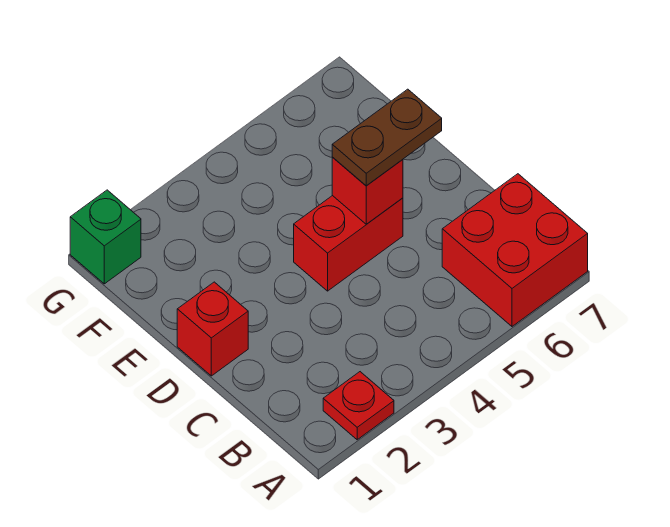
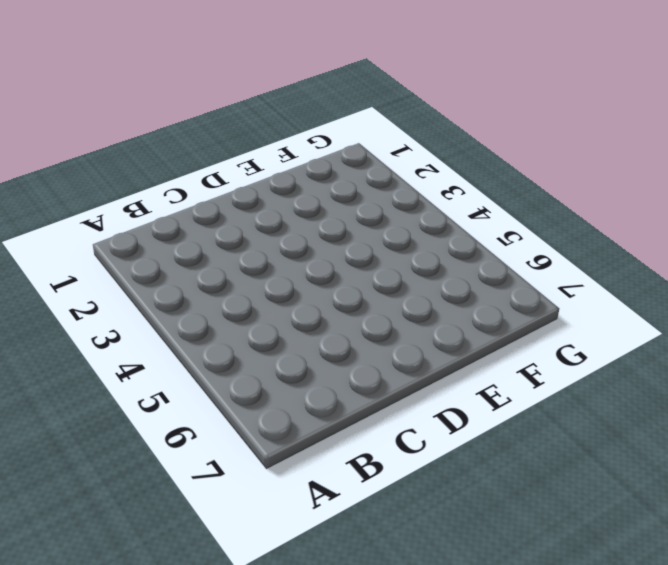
none -> red 1x1 plate [323,372,394,440]
none -> red 2x2 brick [442,174,588,326]

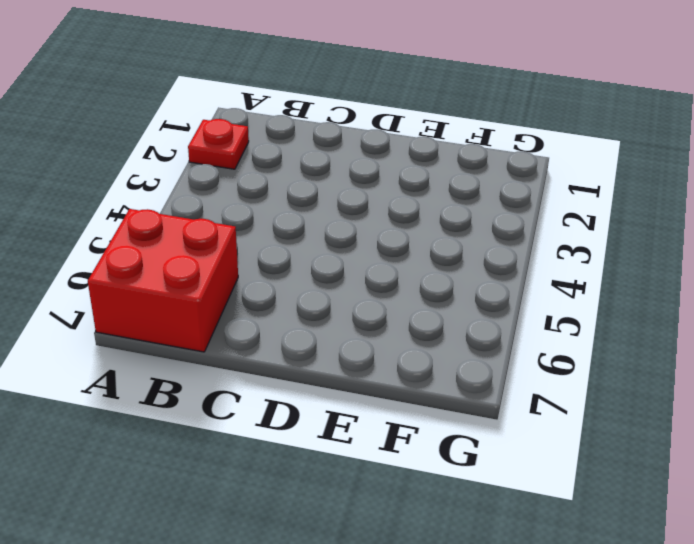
none -> red 1x1 brick [177,282,248,376]
none -> red 1x2 brick [294,195,403,291]

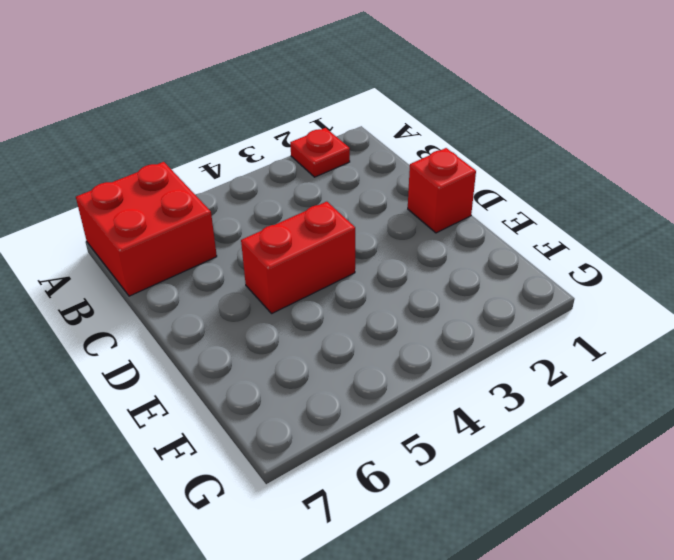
none -> green 1x1 brick [70,190,141,284]
none -> red 1x1 brick [332,157,403,224]

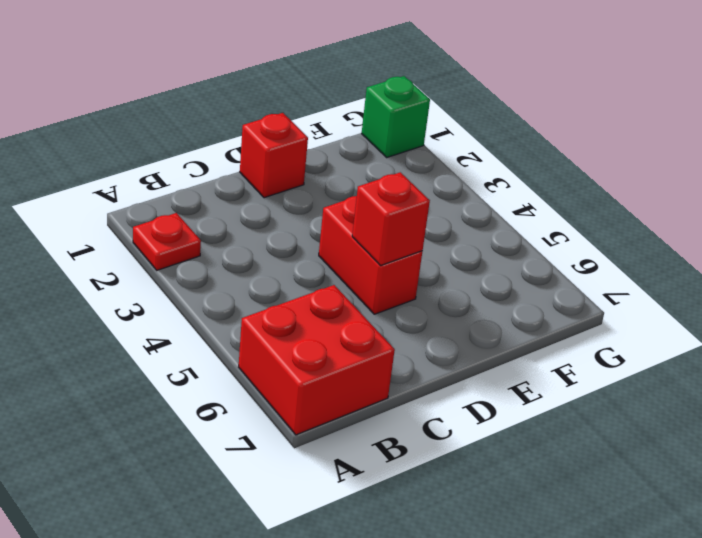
none -> brown 1x2 plate [332,89,442,186]

